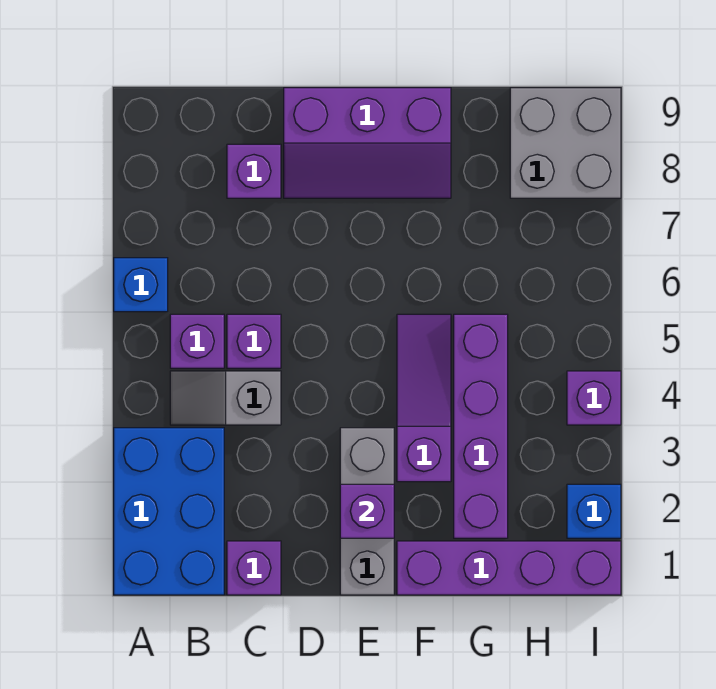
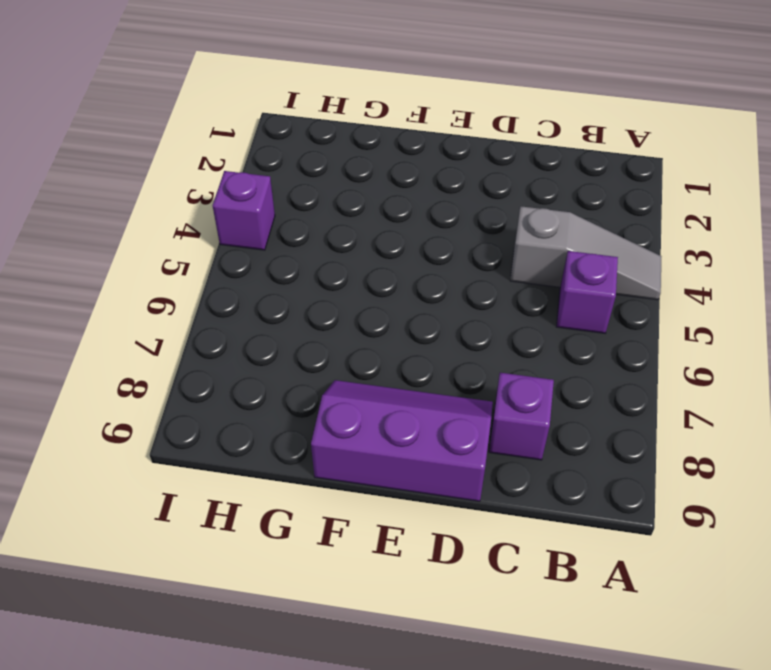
grey 1x3 slope [510,206,662,300] -> grey 1x2 slope [170,371,281,425]
none -> blue 2x3 brick [114,428,224,595]
none -> blue 1x1 brick [114,258,168,312]
none -> purple 1x1 brick [227,541,281,595]

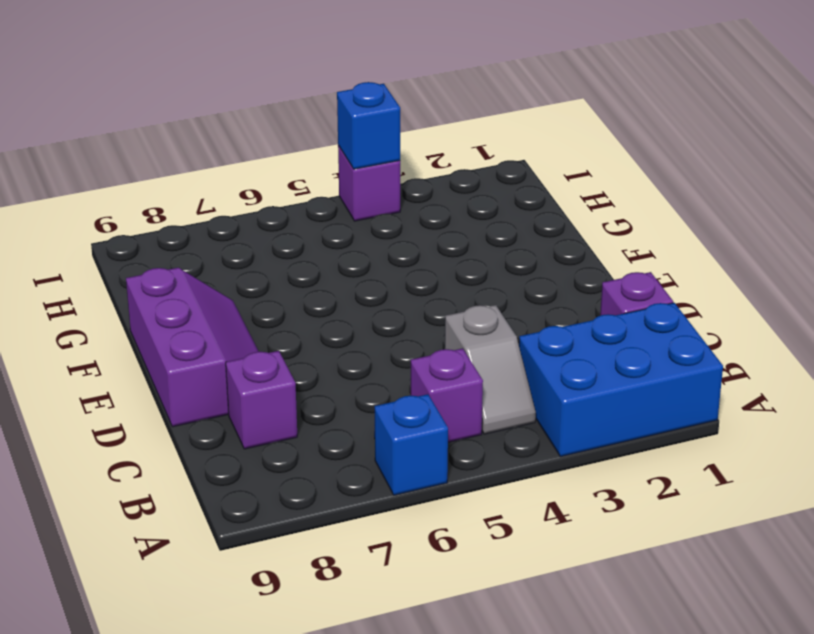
blue 1x1 brick [337,82,400,169] -> blue 1x1 brick moved to [567,484,621,538]
none -> purple 1x1 brick [227,314,281,368]
none -> grey 1x3 brick [340,428,394,595]
none -> purple 1x4 brick [397,541,621,595]

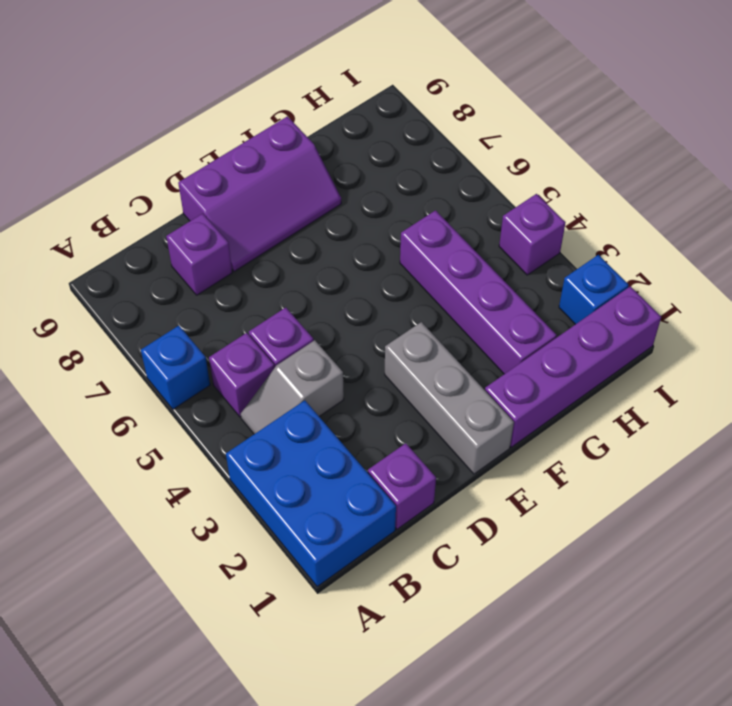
none -> purple 1x3 slope [397,314,451,482]
none -> grey 2x2 brick [510,88,621,198]
none -> purple 1x1 brick [340,484,394,538]

